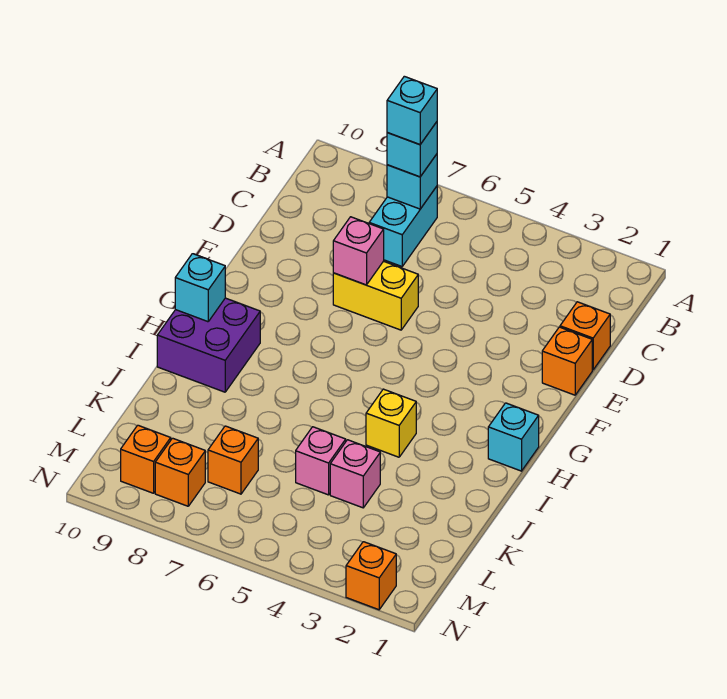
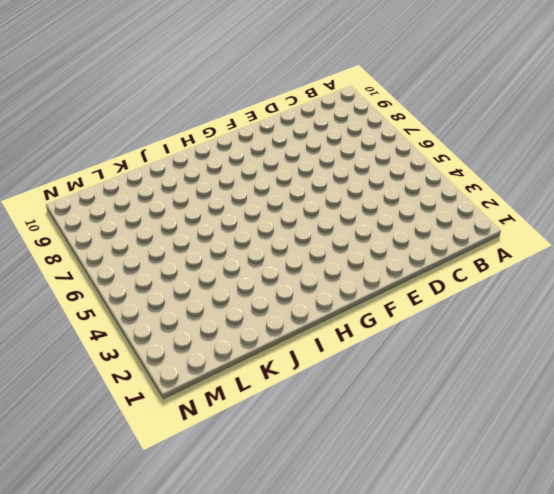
none -> cyan 1x2 brick [369,186,437,266]
none -> orange 1x1 brick [560,302,610,370]
none -> orange 1x1 brick [542,327,592,395]

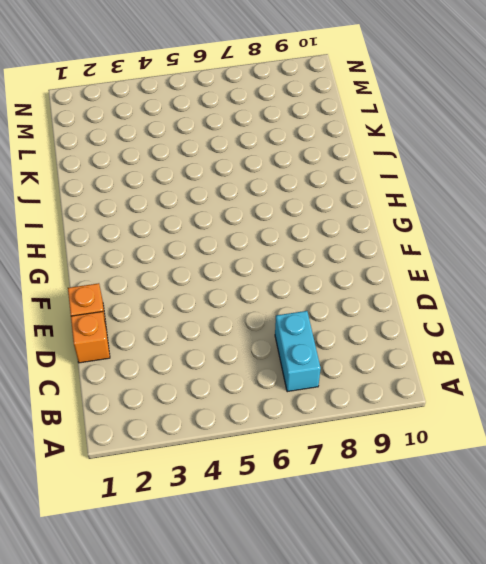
none -> yellow 1x2 brick [333,261,418,330]
none -> cyan 1x1 brick [488,403,539,471]
none -> purple 2x2 brick [157,298,260,392]

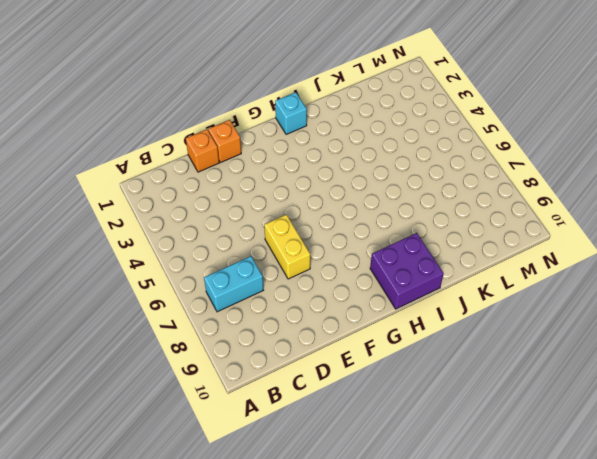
none -> yellow 1x1 brick [366,389,416,457]
none -> pink 1x1 brick [330,440,380,508]
none -> pink 1x1 brick [296,427,346,495]

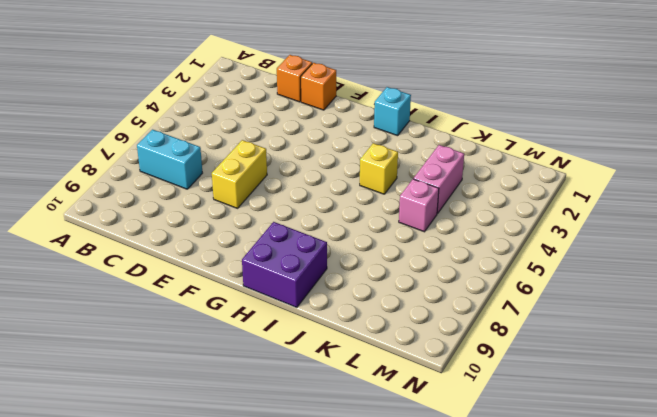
pink 1x2 brick [413,145,464,214] -> pink 1x1 brick [330,440,380,508]
none -> orange 1x1 brick [208,426,258,494]
none -> orange 1x1 brick [155,438,205,506]
none -> orange 1x1 brick [121,425,171,493]

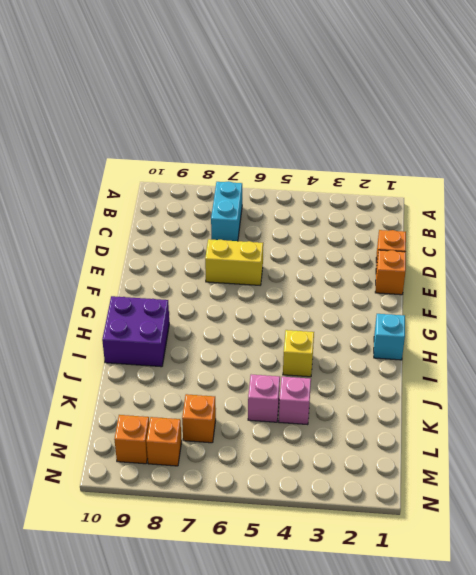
none -> orange 1x1 brick [346,542,396,610]
none -> cyan 1x1 brick [387,154,437,209]
none -> pink 1x1 brick [333,217,384,285]

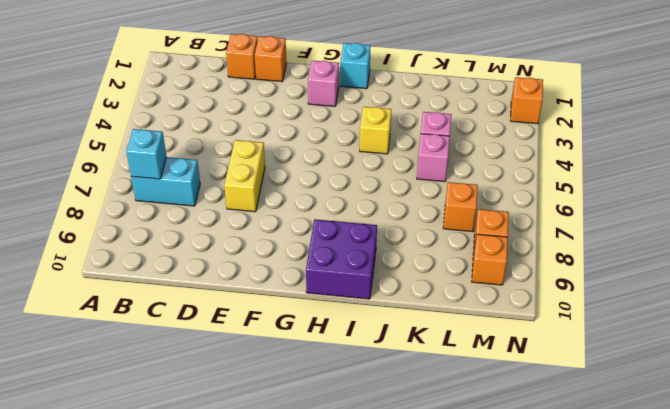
pink 1x1 brick [308,61,339,106] -> pink 1x1 brick moved to [333,217,384,285]
none -> cyan 1x1 brick [175,254,225,322]
none -> cyan 1x1 brick [387,122,437,177]
none -> cyan 1x1 brick [387,76,437,145]

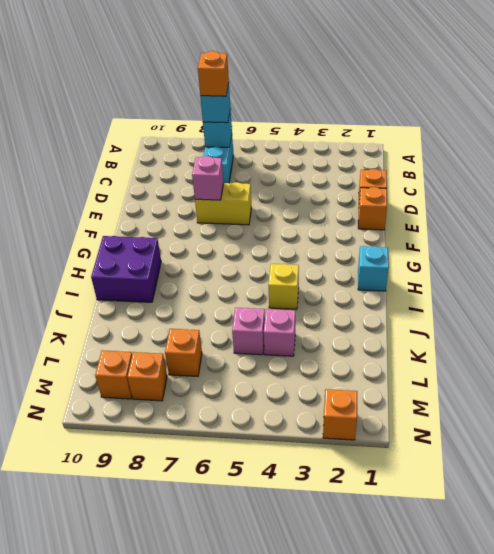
orange 1x1 brick [198,51,229,96] -> cyan 1x1 brick [387,76,437,145]
none -> cyan 1x1 brick [175,254,225,322]

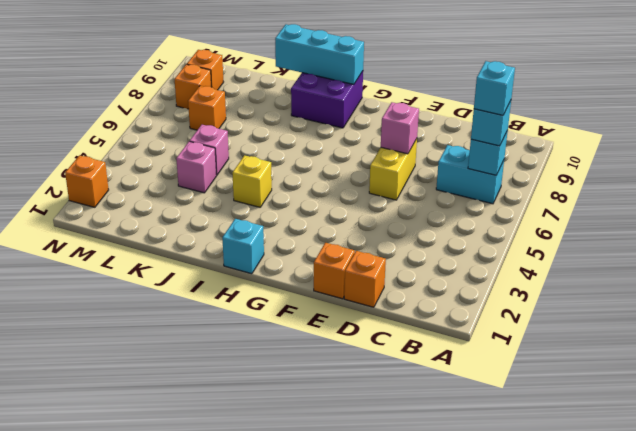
cyan 1x3 brick [275,24,364,84] -> cyan 1x1 brick [175,254,225,322]

